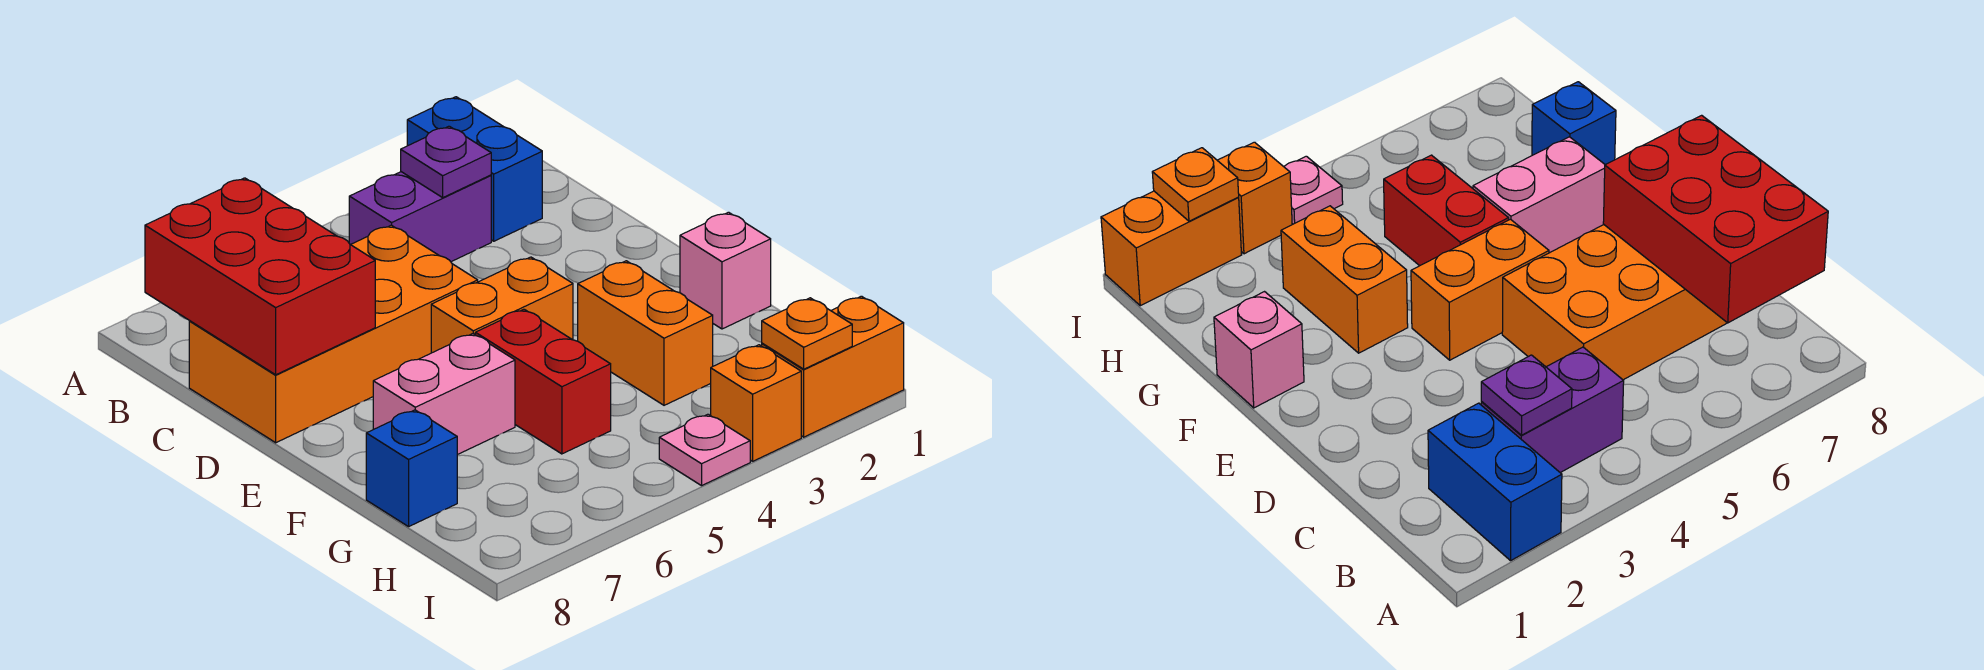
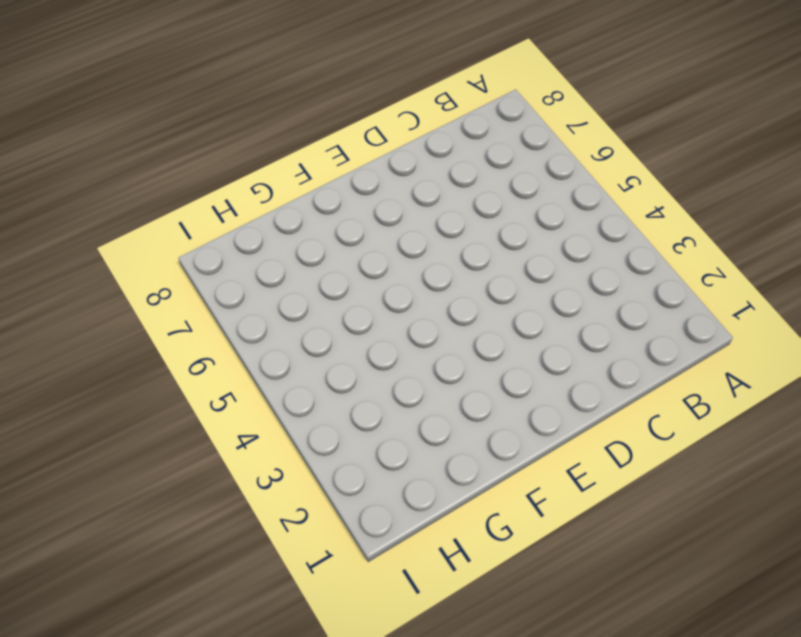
none -> blue 1x2 brick [407,97,542,241]
none -> purple 1x2 brick [349,172,491,262]
none -> orange 2x4 brick [189,225,478,443]

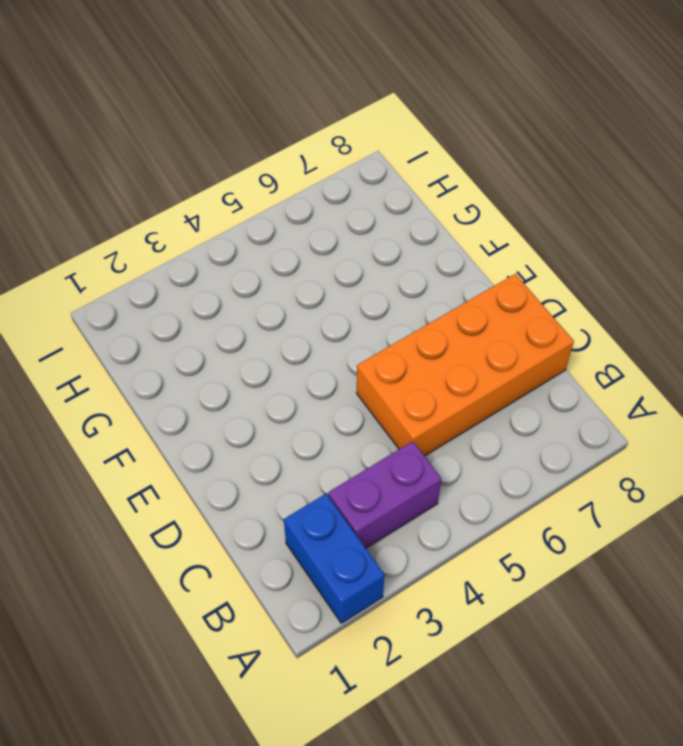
none -> orange 1x2 brick [431,257,573,353]
none -> pink 1x1 brick [680,212,771,329]
none -> orange 1x2 brick [578,261,713,405]

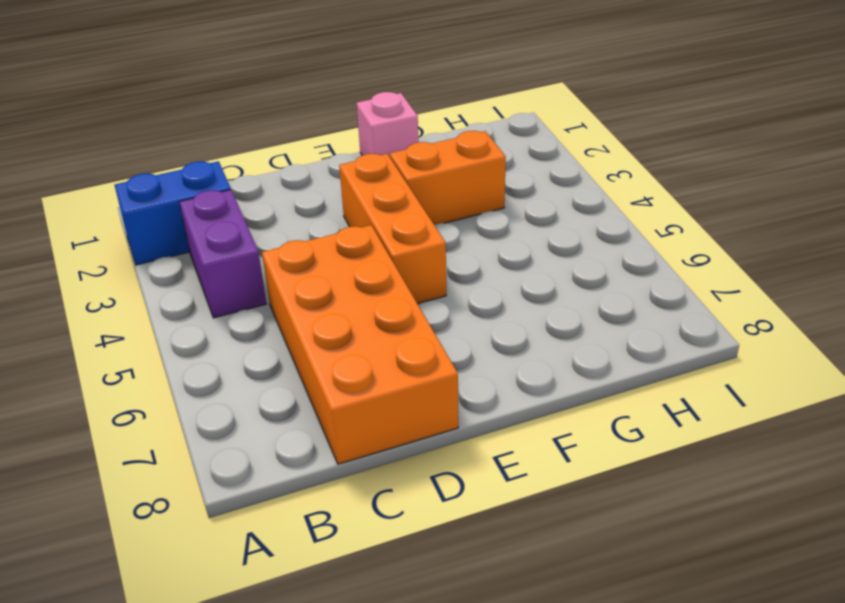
orange 1x3 brick [339,154,446,304] -> orange 1x2 brick [431,257,573,353]
none -> red 1x2 brick [475,309,611,454]
none -> pink 1x2 brick [373,334,515,455]
none -> blue 1x1 brick [366,410,457,527]

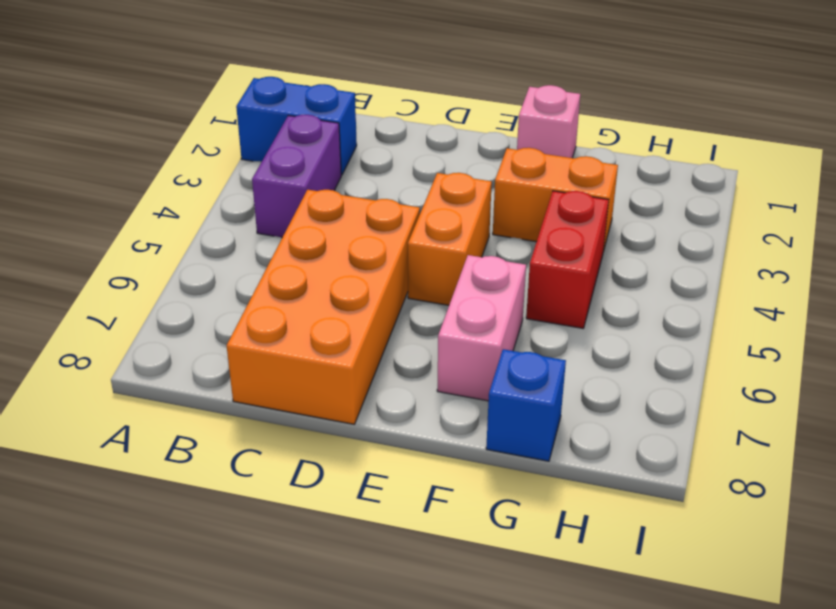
red 1x2 brick [526,191,609,328] -> red 1x2 brick turned to [475,309,611,454]
none -> orange 1x2 brick [762,296,904,437]
none -> orange 1x1 brick [711,345,801,461]
none -> pink 1x1 plate [659,414,750,486]

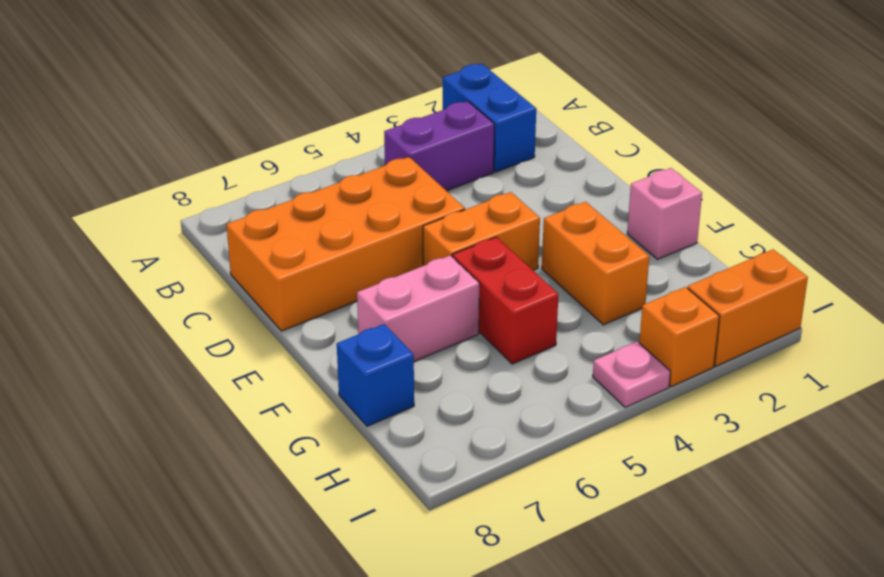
none -> purple 1x1 plate [401,126,491,197]
none -> red 2x3 brick [145,178,375,375]
none -> orange 1x1 plate [762,298,852,369]

